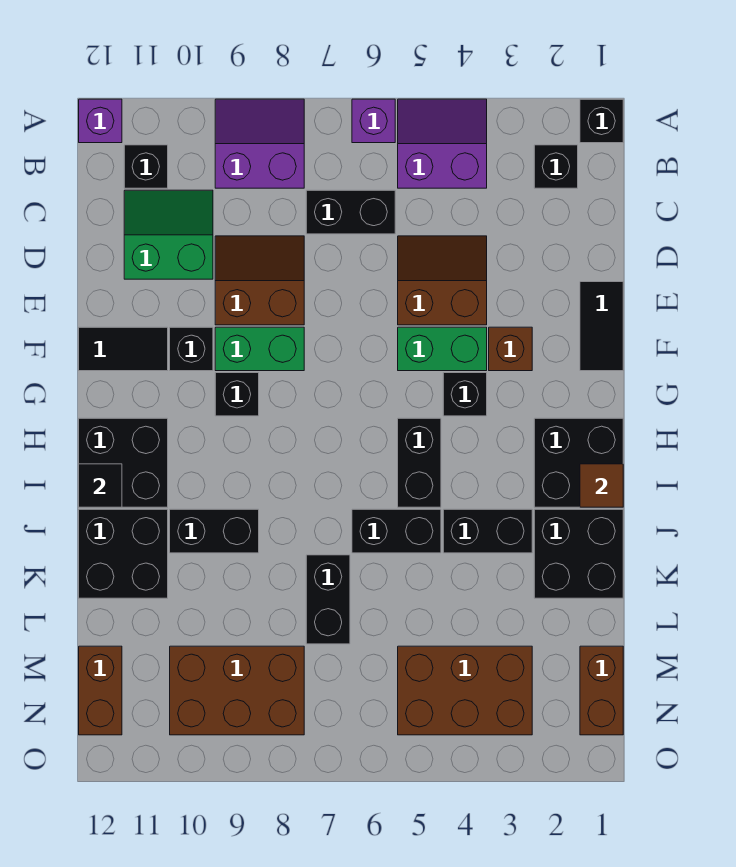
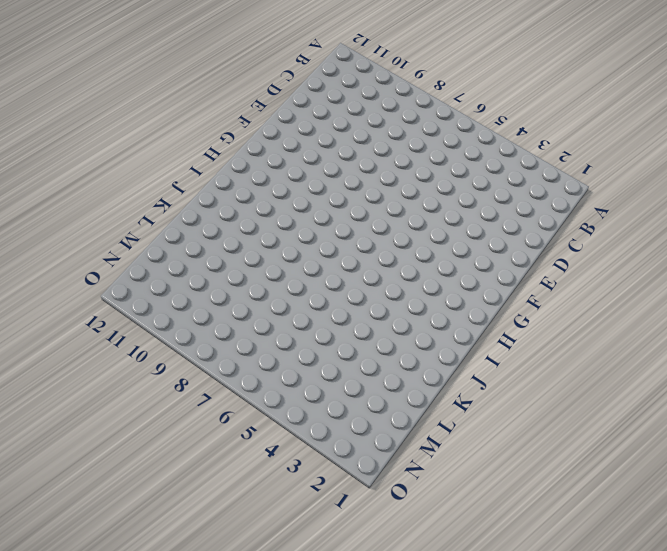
none -> black 1x1 brick [580,99,623,143]
none -> purple 2x2 slope [398,99,487,188]
none -> purple 1x1 brick [352,99,395,143]
none -> purple 2x2 slope [215,99,304,188]

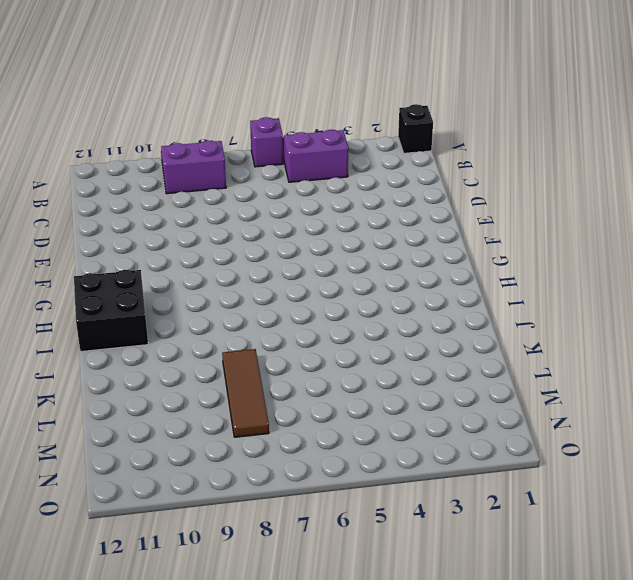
brown 1x3 tile [222,349,269,437] -> brown 2x3 brick [170,646,304,735]
none -> purple 1x1 brick [79,99,122,143]
none -> black 1x1 brick [534,145,578,188]
none -> black 1x1 brick [124,145,168,188]
none -> black 1x2 brick [306,190,395,234]

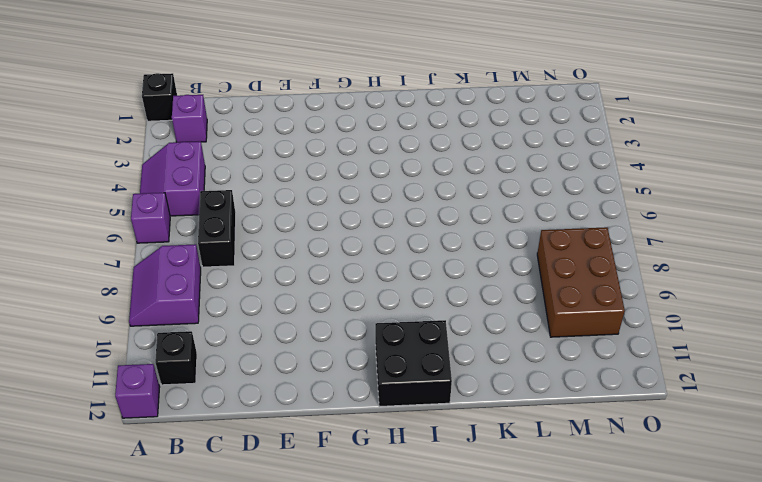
purple 1x1 brick [172,95,207,142] -> black 1x1 brick [534,145,578,188]
none -> green 2x2 slope [124,190,213,279]
none -> brown 2x2 slope [398,236,487,325]
none -> brown 2x2 slope [215,236,304,325]
none -> black 1x2 tile [580,282,623,371]

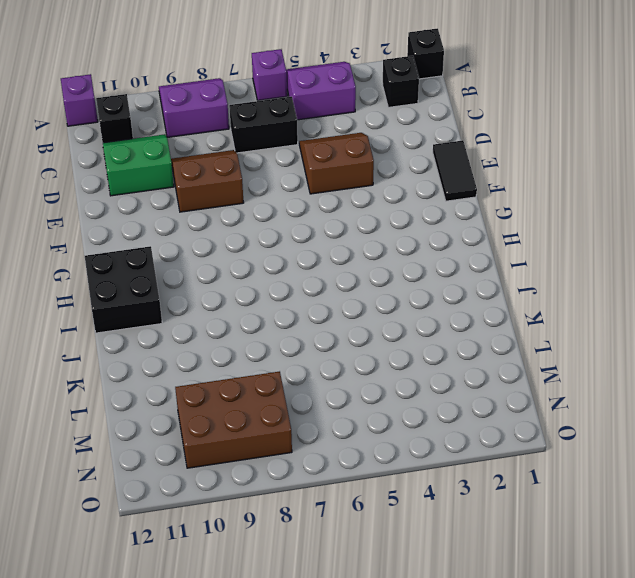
none -> brown 1x1 brick [489,327,532,371]
none -> green 1x2 brick [398,327,487,371]
none -> green 1x2 brick [215,327,304,371]
none -> black 1x1 brick [170,327,213,371]

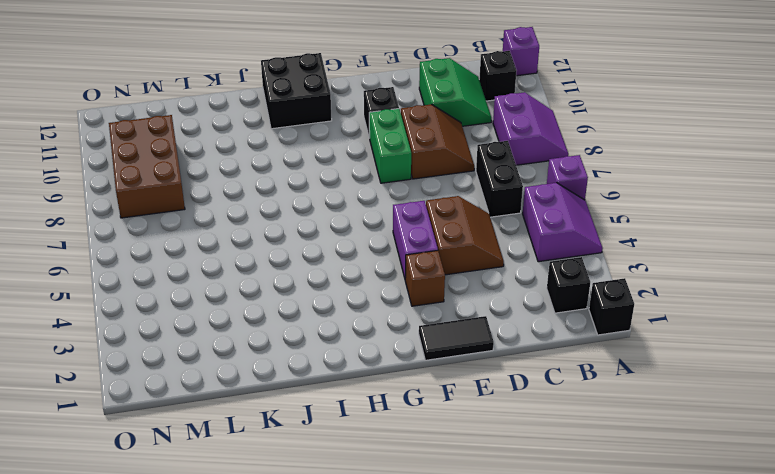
purple 1x2 brick [393,201,438,278] -> green 1x2 brick [398,327,487,371]
none -> black 1x2 tile [79,327,168,371]
none -> black 1x1 brick [443,373,487,416]
none -> black 1x1 brick [215,373,259,416]
none -> black 2x2 brick [534,418,623,507]

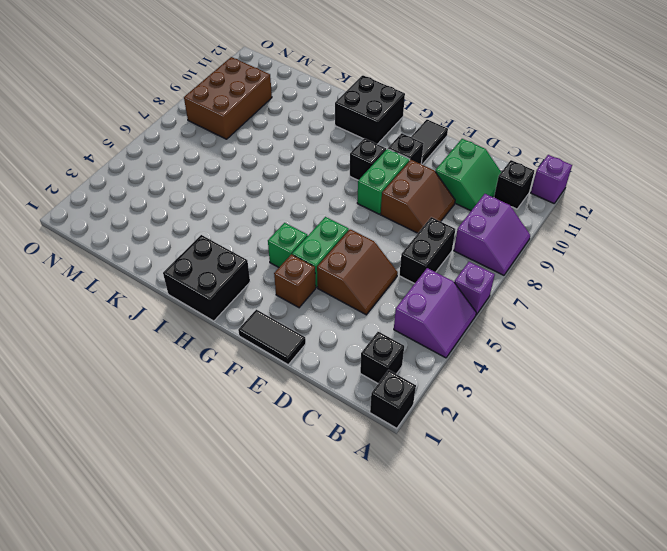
green 1x1 brick [268,223,308,267] -> black 1x1 brick [443,373,487,416]
none -> black 1x2 brick [398,418,441,507]
none -> black 2x2 brick [534,509,623,598]
none -> black 1x2 brick [443,509,532,553]
none -> black 1x2 brick [352,509,441,553]

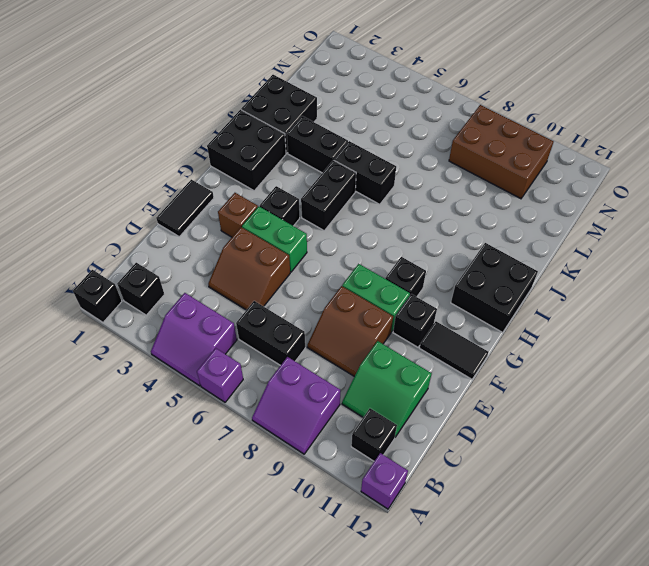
none -> black 1x2 brick [170,509,259,553]
none -> black 2x2 brick [79,509,168,598]
none -> black 1x2 brick [306,555,350,644]
none -> brown 1x2 brick [580,646,623,735]

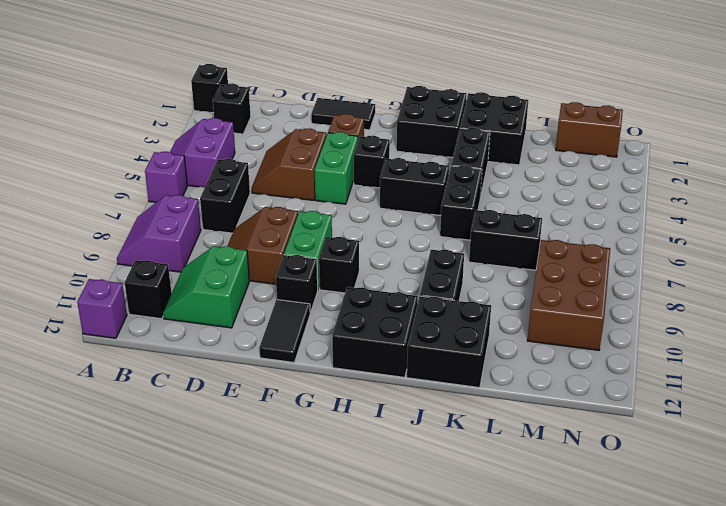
none -> brown 2x3 brick [398,646,532,735]
none -> brown 1x2 brick [79,646,122,735]
none -> brown 1x1 tile [580,464,623,507]
none -> black 1x1 tile [79,464,122,507]

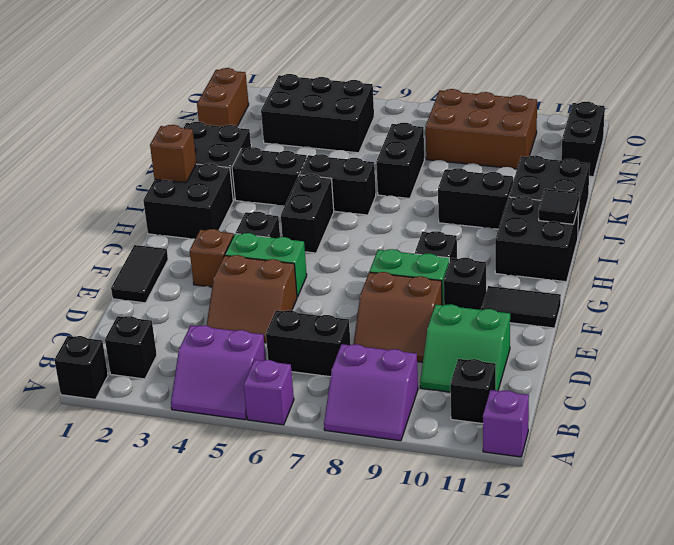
brown 1x1 brick [150,125,196,183] -> brown 1x1 tile [580,464,623,507]
black 2x3 brick [261,74,374,153] -> brown 2x3 brick [398,646,532,735]
black 1x2 brick [561,101,605,177] -> brown 1x2 brick [79,646,122,735]

